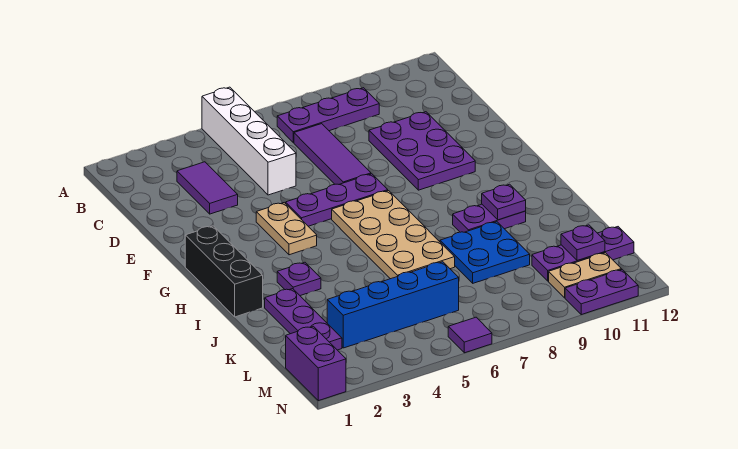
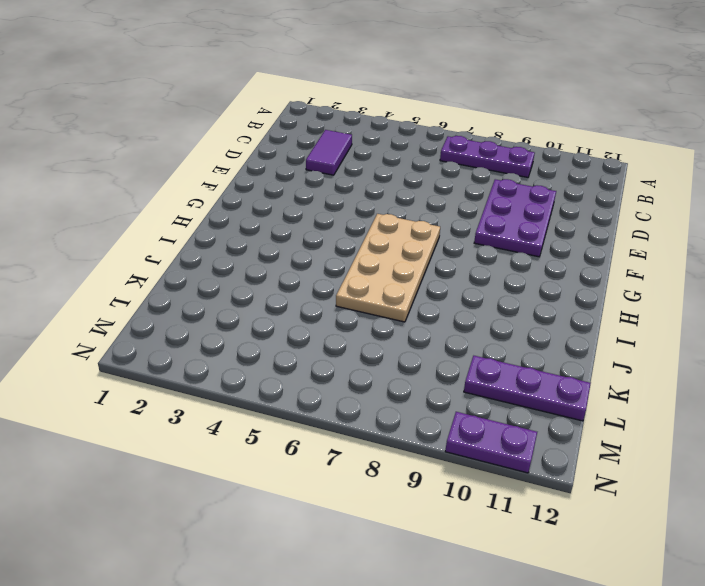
none -> white 1x4 brick [202,87,296,195]
none -> purple 1x3 tile [294,124,371,184]
none -> tan 1x2 plate [256,203,317,255]

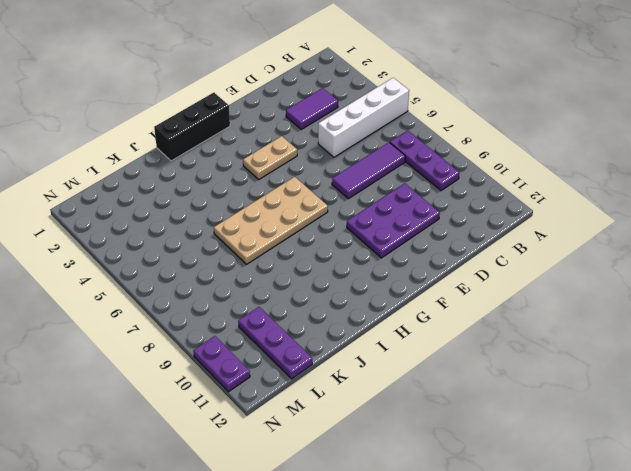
none -> purple 1x3 plate [286,174,388,226]
none -> purple 1x1 plate [277,262,321,296]
none -> purple 1x2 plate [453,204,526,232]

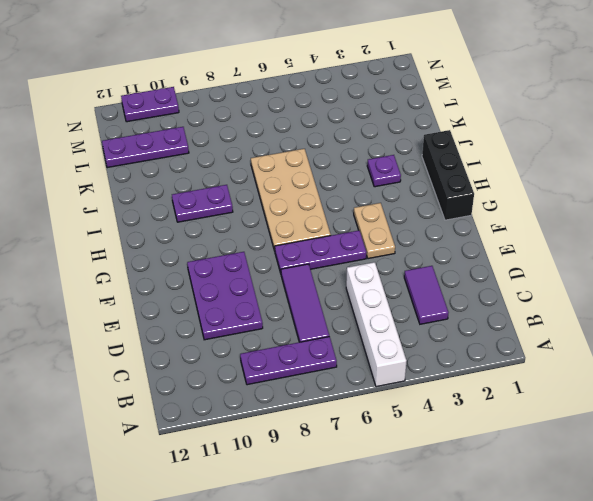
none -> purple 1x3 plate [265,289,342,350]
none -> blue 2x2 plate [440,222,530,283]
none -> blue 1x4 brick [327,262,459,348]

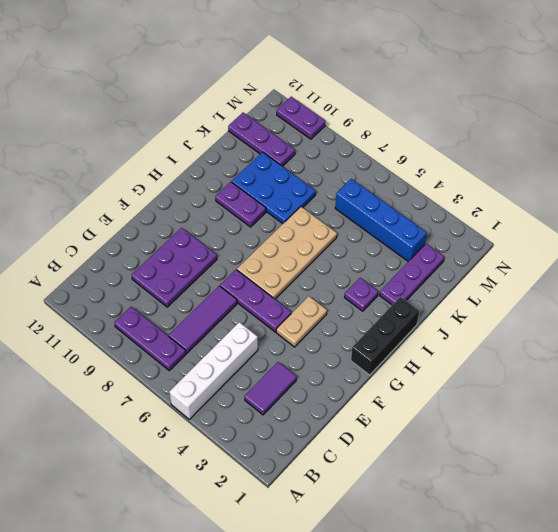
blue 2x3 plate [232,152,316,224] -> blue 2x2 plate [440,222,530,283]
none -> purple 1x2 brick [286,326,346,401]
none -> tan 1x2 plate [549,253,622,298]
none -> purple 1x1 tile [448,317,492,353]

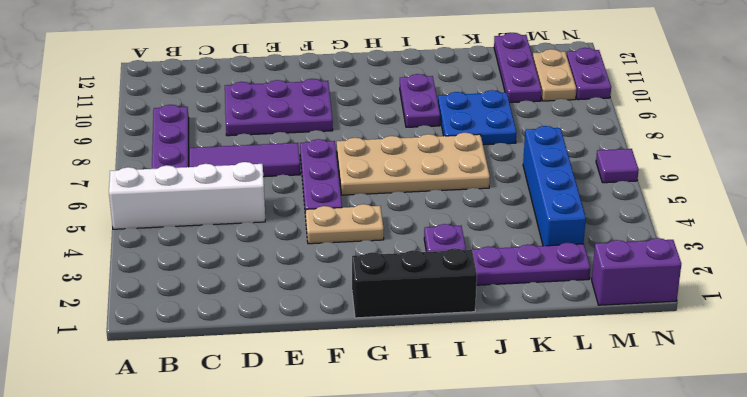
none -> purple 1x2 tile [177,162,238,214]
none -> purple 1x1 plate [482,184,526,220]
none -> purple 1x1 plate [561,225,605,261]

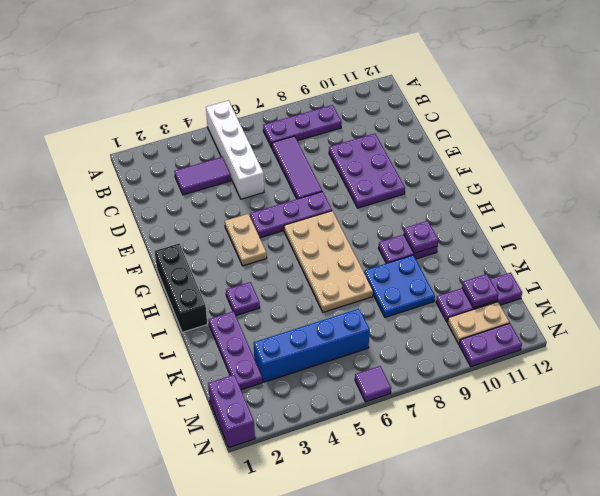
purple 1x2 tile [175,157,231,195] -> purple 1x2 tile turned to [177,162,238,214]

